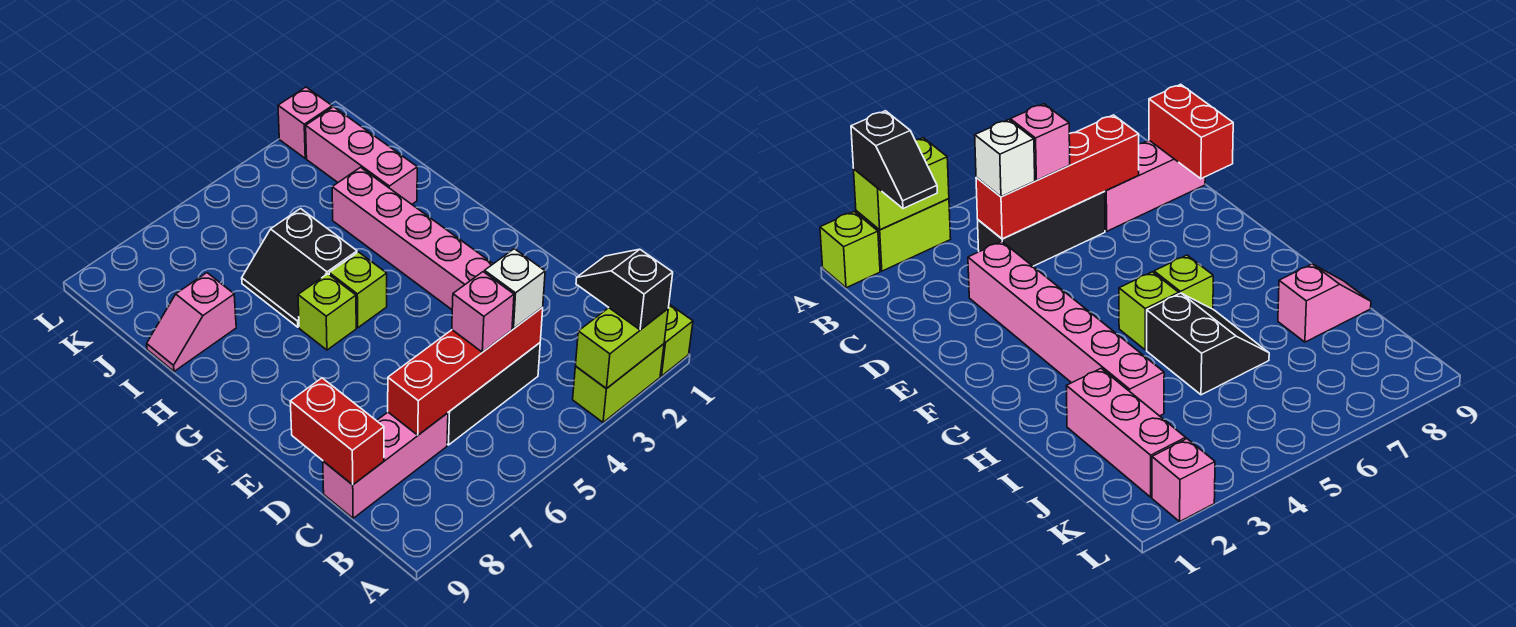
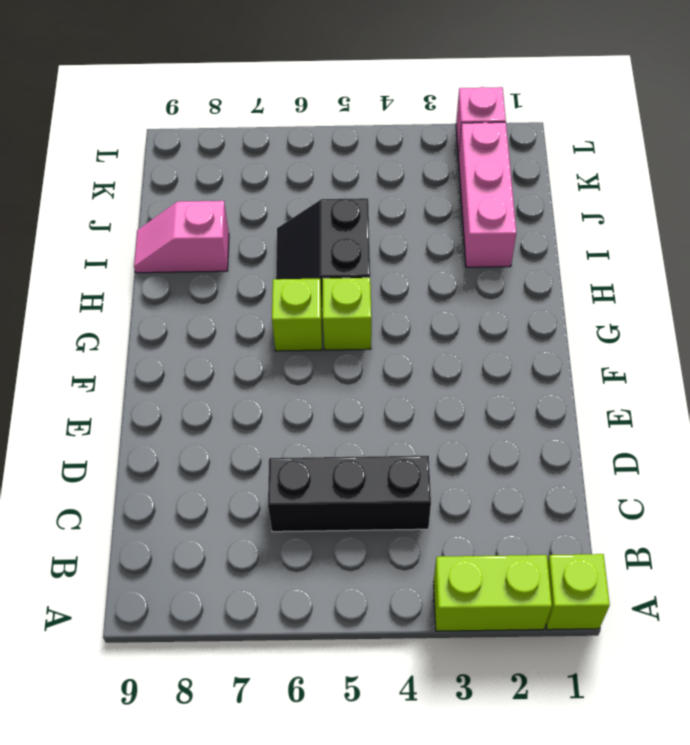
none -> pink 1x3 brick [323,412,448,518]
none -> pink 1x6 brick [332,167,493,310]
none -> lime 1x2 brick [575,308,668,388]

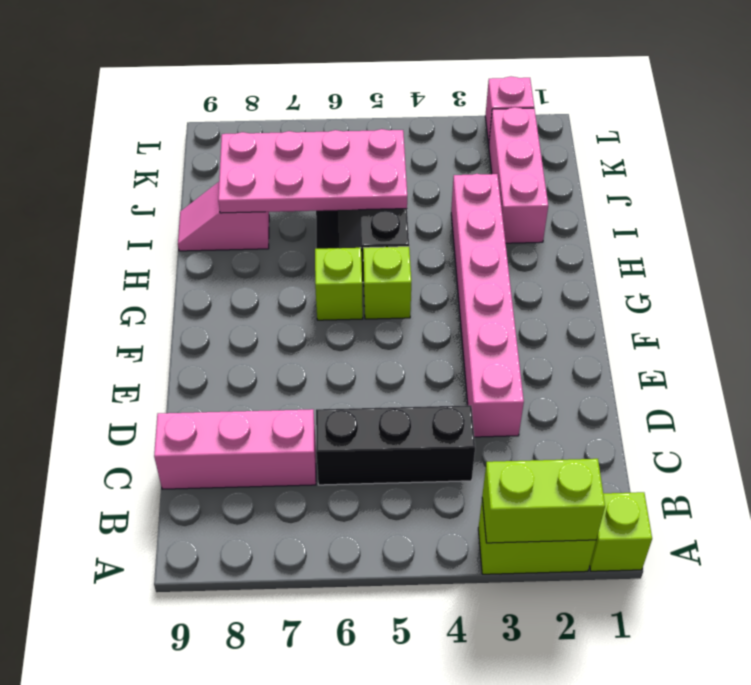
pink 2x4 plate [218,129,407,213] -> none
none -> red 1x4 brick [388,307,543,435]
none -> red 1x2 brick [290,378,384,485]
none -> black 1x2 slope [576,249,673,330]

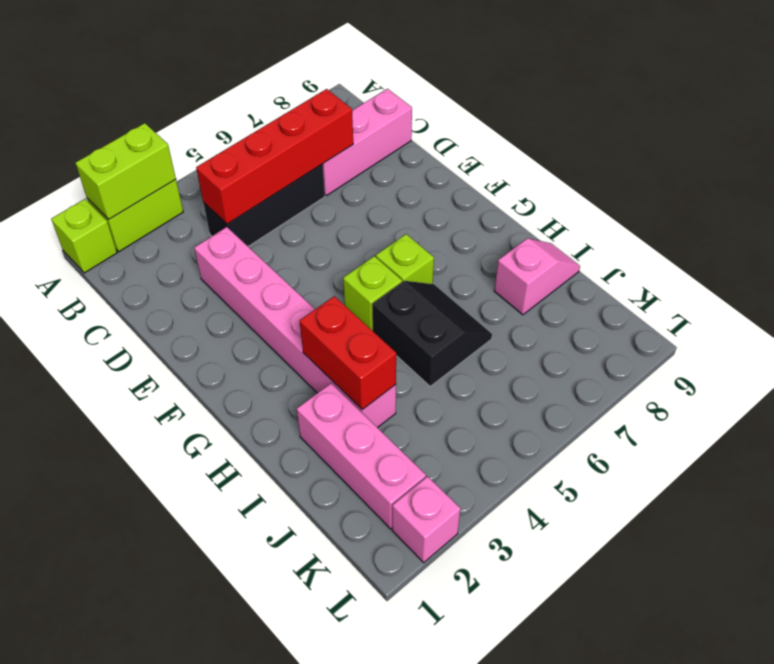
red 1x2 brick [300,296,396,410] -> red 1x2 brick moved to [290,378,384,485]
none -> black 1x2 slope [576,249,673,330]
none -> white 1x1 brick [484,249,545,329]
none -> pink 1x1 brick [452,272,514,352]

